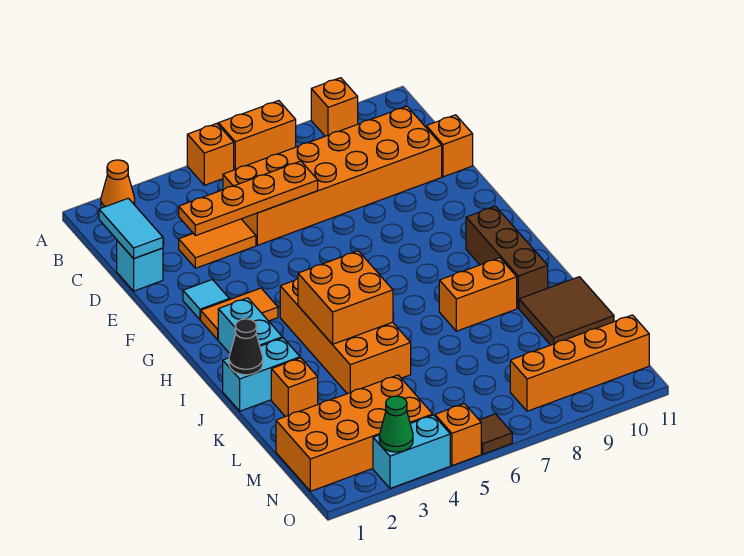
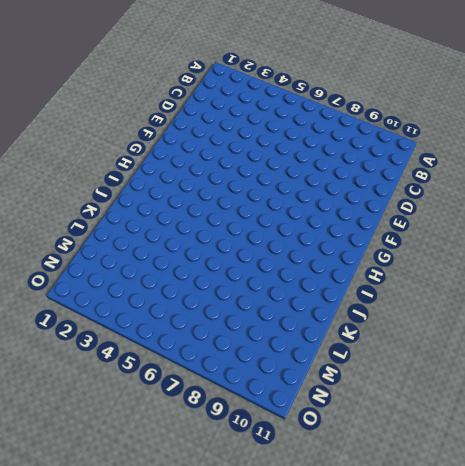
none -> orange 1x1 cone [101,160,135,208]
none -> orange 1x1 brick [187,123,234,185]
none -> orange 1x2 brick [218,101,296,170]

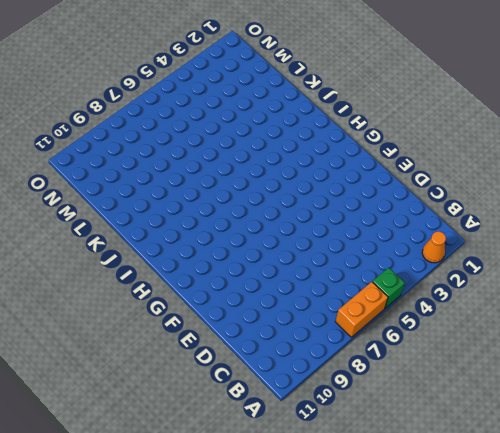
green 1x1 brick [372,268,405,308] -> orange 1x1 brick [187,123,234,185]
none -> orange 1x1 brick [311,78,358,136]
none -> orange 2x6 brick [223,106,442,245]
none -> cyan 1x1 brick [117,241,163,291]

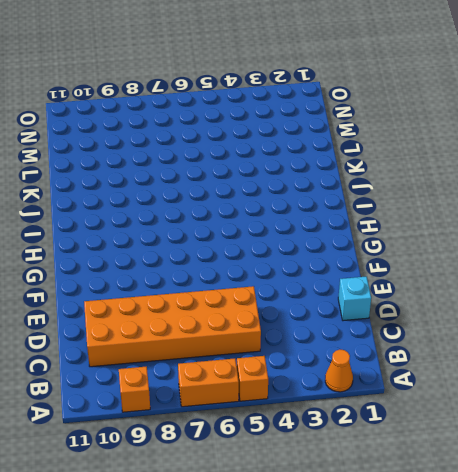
none -> orange 1x2 tile [179,219,256,268]
none -> orange 1x1 brick [426,115,473,177]
none -> cyan 1x1 tile [183,280,229,320]

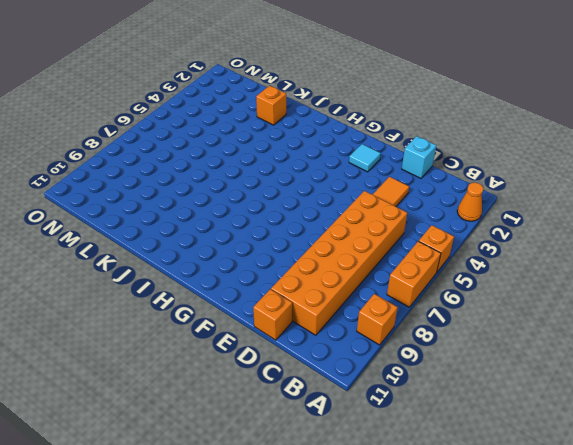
none -> orange 1x2 tile [201,288,278,340]
none -> cyan 1x2 brick [218,298,282,353]
none -> orange 2x4 brick [280,278,411,394]

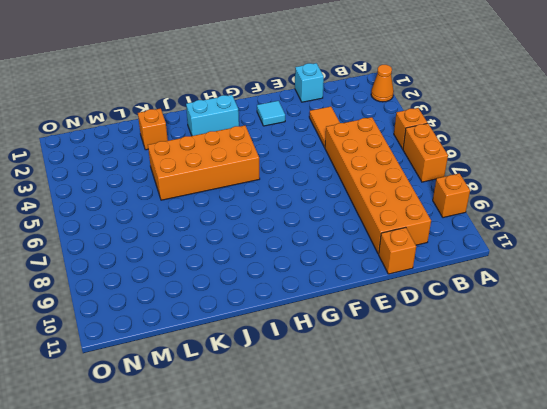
none -> orange 1x2 tile [201,288,278,340]
none -> brown 1x3 brick [466,206,548,308]
none -> cyan 1x2 brick [223,338,300,411]

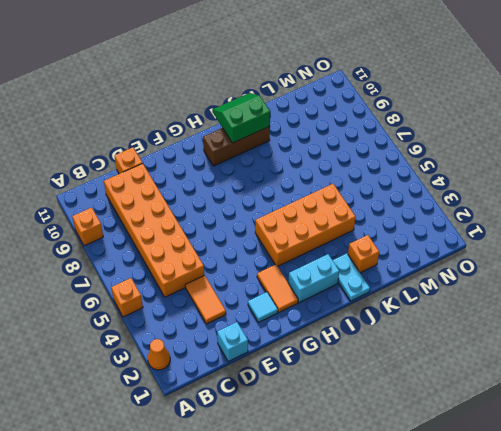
green 2x2 slope [212,93,270,143] -> none
cyan 1x2 plate [333,253,370,301] -> cyan 1x2 brick [223,338,300,411]
none -> orange 1x2 brick [218,101,296,170]
none -> orange 1x2 brick [439,258,517,331]
none -> brown 2x2 tile [519,277,614,345]

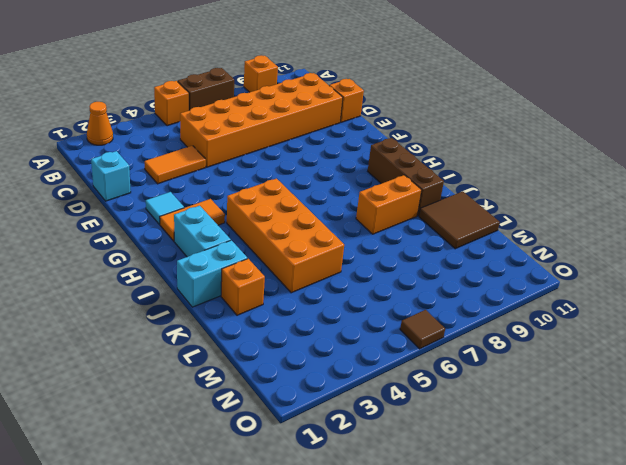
brown 1x2 brick [178,68,234,110] -> orange 1x2 brick [218,101,296,170]
none -> orange 2x4 brick [276,375,433,491]
none -> orange 1x4 brick [510,315,649,411]
none -> cyan 1x2 brick [373,415,450,488]

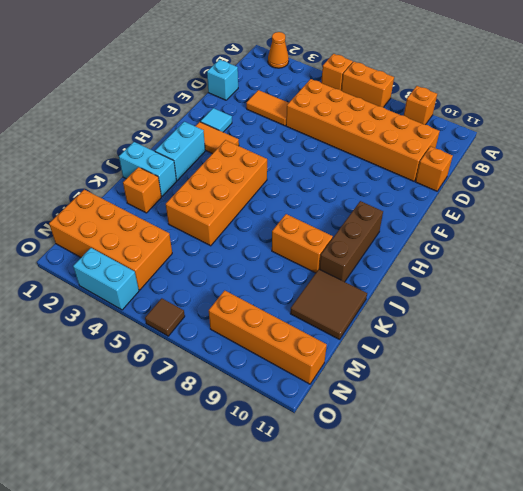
none -> orange 1x1 brick [435,404,481,466]
none -> cyan 1x2 tile [99,198,163,259]
none -> orange 1x4 plate [179,161,318,236]

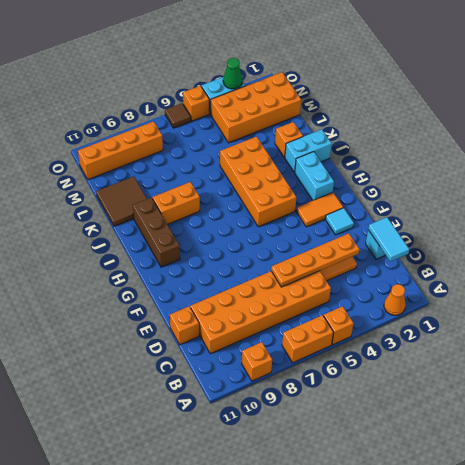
none -> orange 2x2 brick [298,251,393,344]
none -> black 1x1 cone [229,319,263,375]

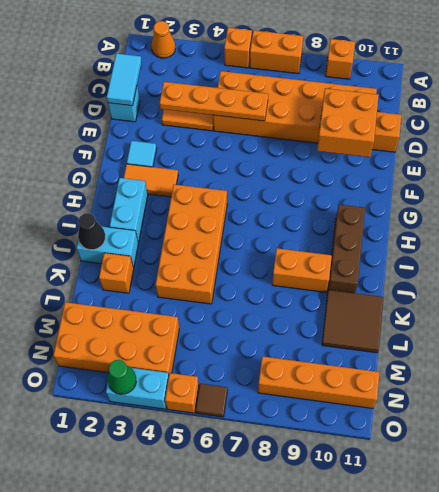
orange 2x2 brick [317,88,379,157] -> orange 2x2 brick moved to [298,251,393,344]

